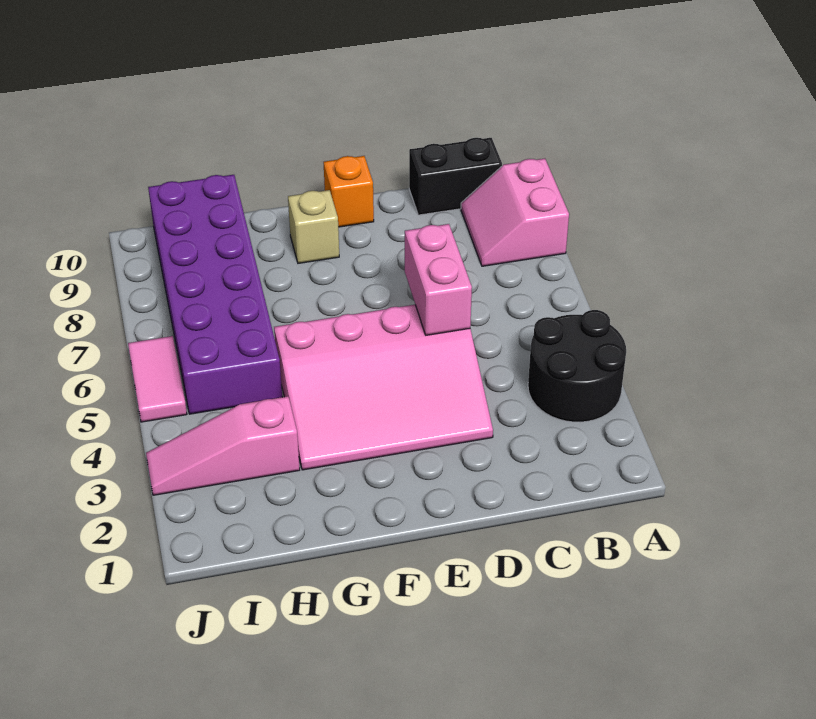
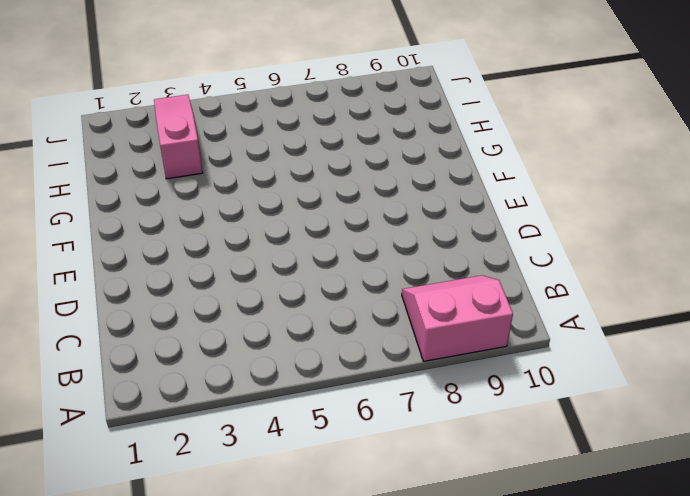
none -> black 2x2 round brick [528,310,626,422]
none -> black 1x2 brick [409,138,502,215]

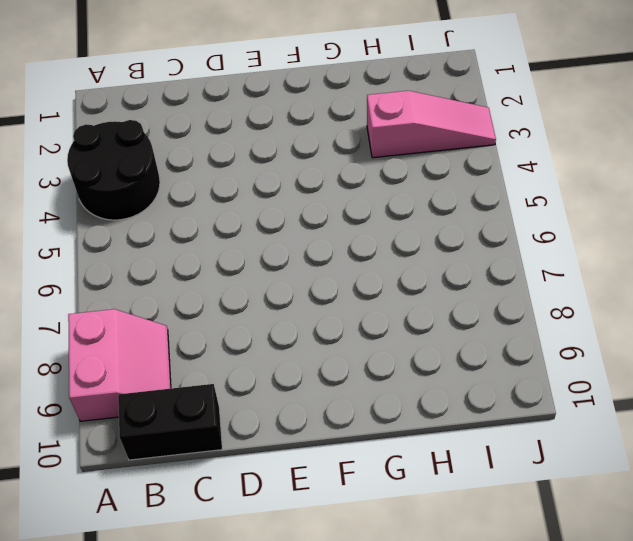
none -> pink 3x4 slope [274,305,493,470]
none -> orange 1x1 brick [324,156,374,227]

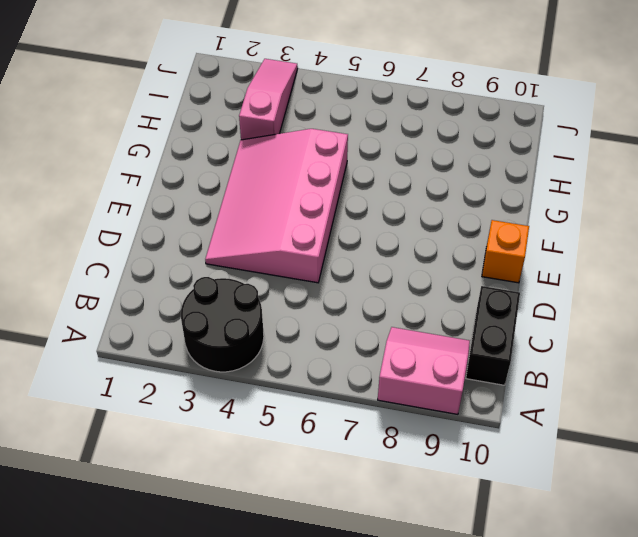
none -> tan 1x1 brick [288,190,339,263]
none -> purple 2x6 brick [148,175,282,414]

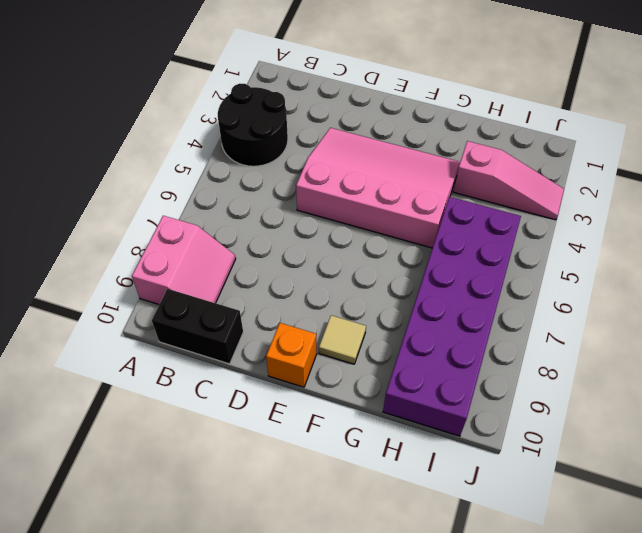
tan 1x1 tile [319,315,366,364] -> tan 1x1 brick [288,190,339,263]
none -> pink 1x2 tile [128,336,187,422]
none -> pink 1x2 brick [405,224,472,335]

